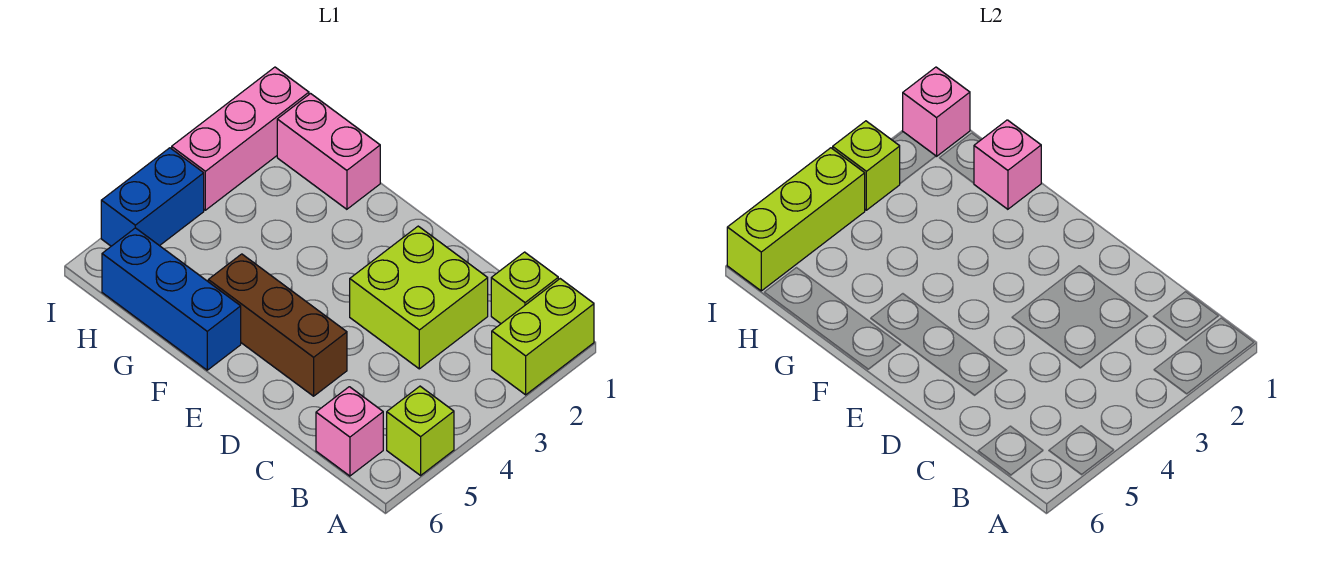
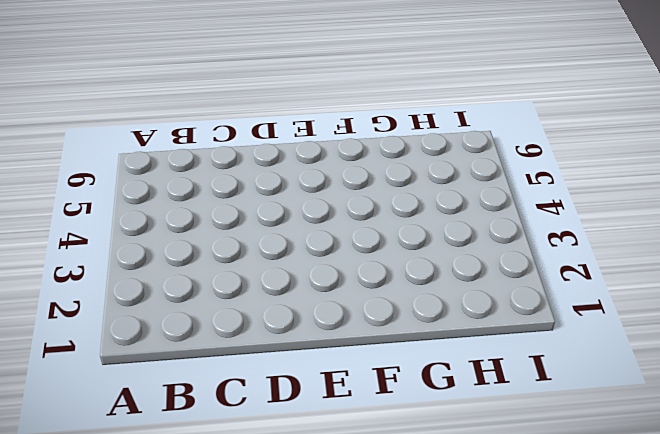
none -> lime 1x2 brick [492,279,594,395]
none -> lime 1x1 brick [387,386,454,475]
none -> lime 1x1 brick [491,252,558,323]

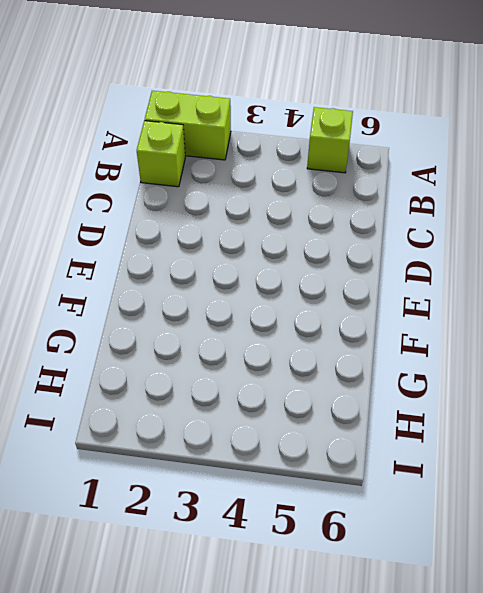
none -> pink 1x1 brick [316,387,383,476]
none -> lime 2x2 brick [350,226,488,369]
none -> brown 1x3 brick [208,254,347,396]

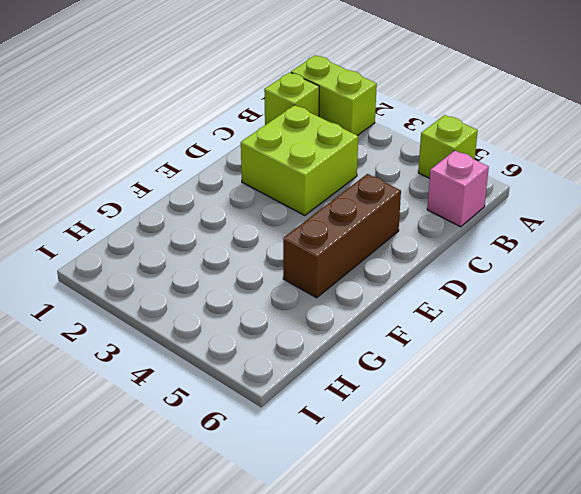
none -> blue 1x3 brick [102,228,241,370]
none -> pink 1x2 brick [277,94,380,209]
none -> pink 1x3 brick [172,67,309,210]

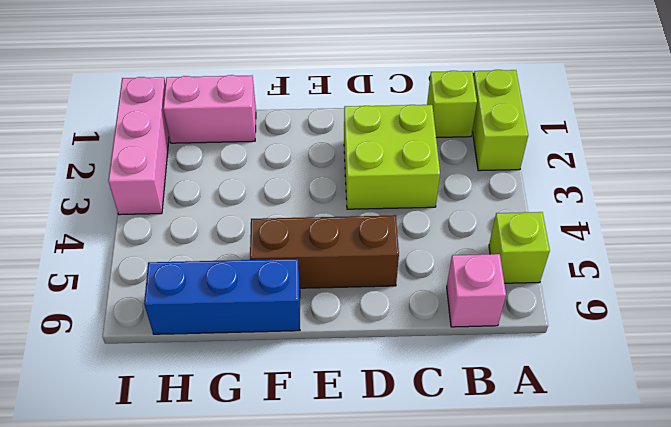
none -> blue 1x2 brick [101,148,204,246]
none -> pink 1x1 brick [974,120,1041,209]
none -> pink 1x1 brick [903,67,970,156]

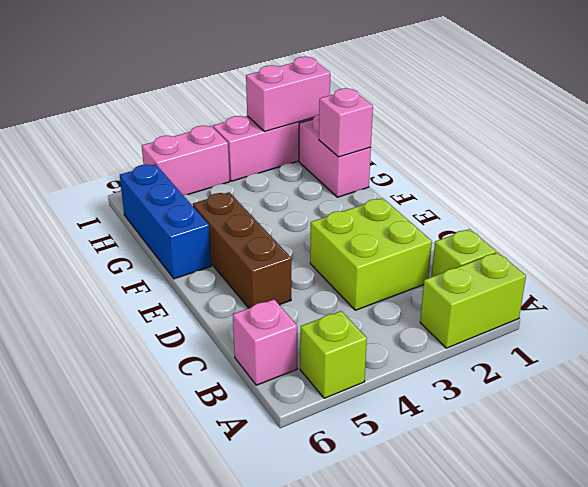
pink 1x2 brick [246,57,330,132] -> pink 1x1 brick [903,67,970,156]
pink 1x2 brick [142,126,230,195] -> blue 1x2 brick [101,148,204,246]
none -> lime 1x1 brick [833,121,900,210]
none -> lime 1x3 brick [727,148,865,291]

